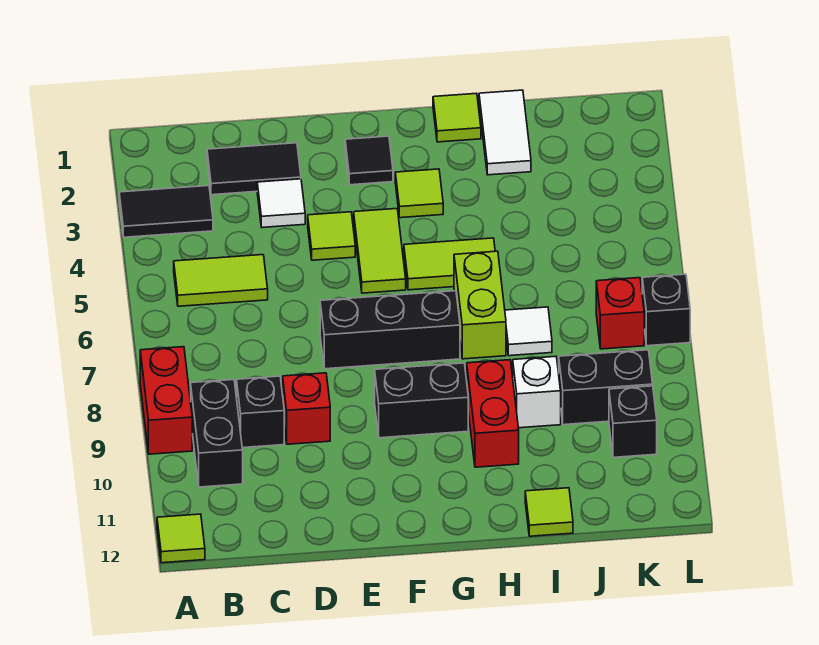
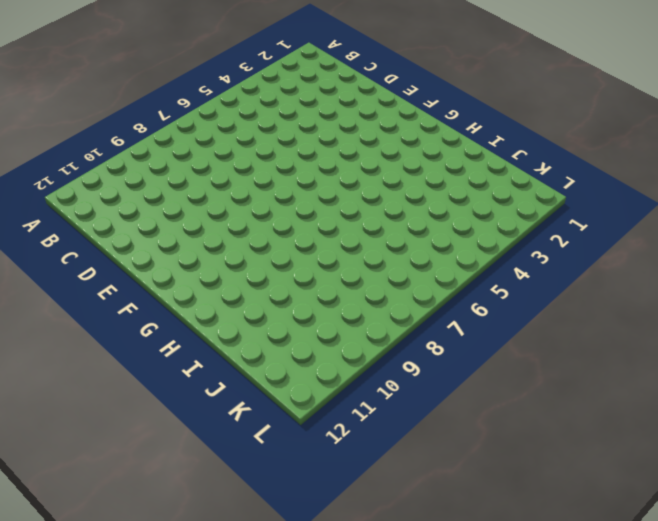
none -> black 1x2 tile [119,186,213,237]
none -> red 1x2 brick [140,347,192,454]
none -> lime 1x1 tile [157,514,205,563]

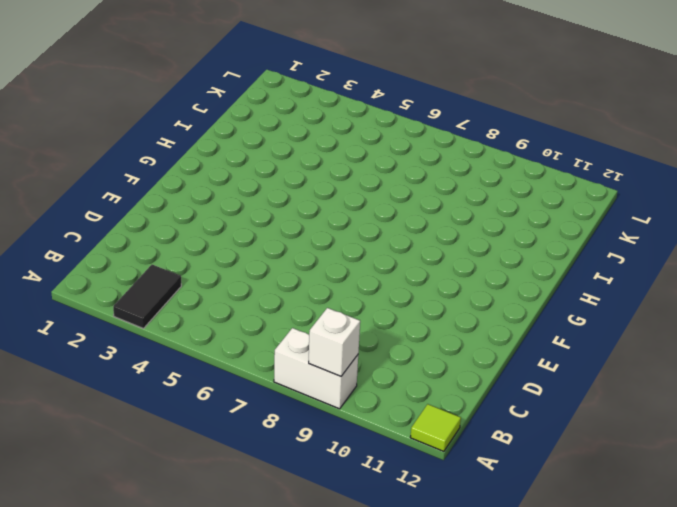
white 1x2 brick [274,328,358,409] -> red 1x2 brick [140,347,192,454]
white 1x1 brick [309,308,360,376] -> white 1x1 brick moved to [513,356,561,428]
none -> lime 1x2 tile [174,255,268,306]
none -> black 1x2 brick [191,380,243,487]
none -> black 1x2 tile [207,143,301,195]

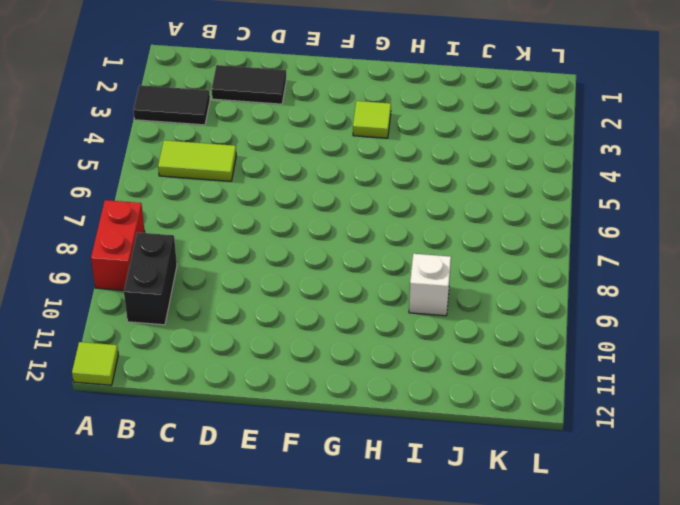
none -> black 1x1 brick [237,376,284,448]
none -> white 1x1 tile [257,179,305,227]
none -> red 1x1 brick [283,373,330,444]

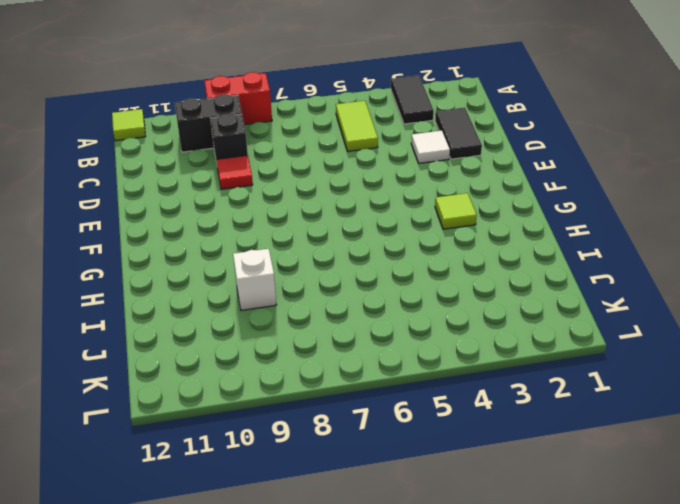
red 1x1 tile [216,155,253,189] -> red 1x1 brick [283,373,330,444]
none -> lime 1x1 tile [308,212,355,260]
none -> black 1x3 brick [320,291,460,369]
none -> black 1x1 tile [345,136,393,185]

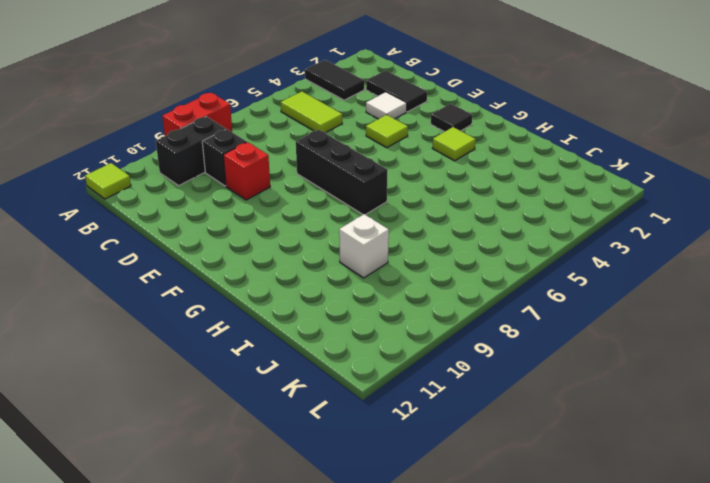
none -> lime 1x2 tile [354,209,406,293]
none -> black 1x2 brick [375,363,468,438]
none -> lime 1x2 tile [404,238,495,290]

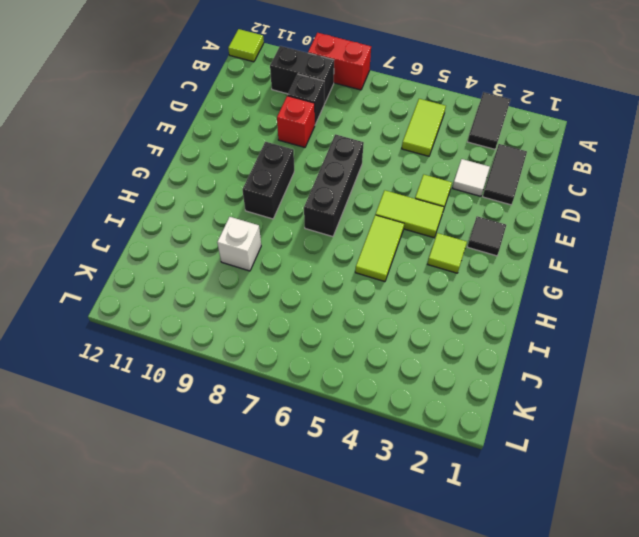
none -> lime 1x1 tile [433,93,481,142]
none -> lime 1x2 brick [454,251,506,359]
none -> red 1x2 brick [467,360,519,467]

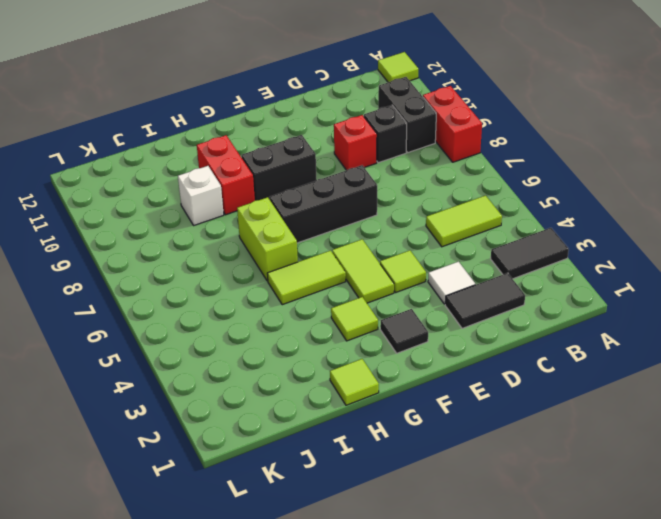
none -> white 1x2 tile [479,90,531,175]
none -> white 1x1 tile [505,307,552,356]
none -> lime 1x1 tile [525,488,573,536]

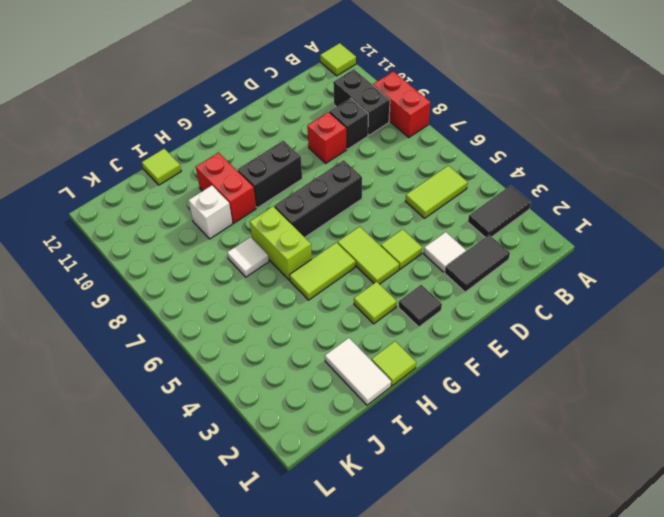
none -> black 1x2 brick [559,350,653,425]
none -> red 1x1 brick [596,278,644,349]
none -> black 1x1 brick [609,386,657,457]

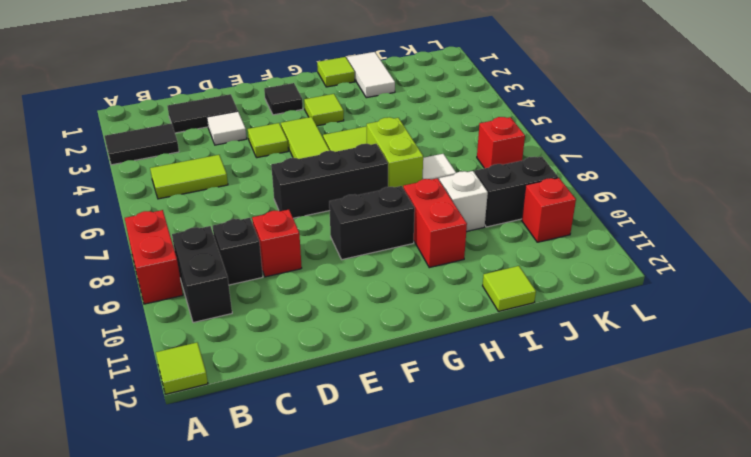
red 1x1 brick [522,178,576,242] -> black 1x1 brick [609,386,657,457]
none -> black 1x1 brick [642,274,690,346]

